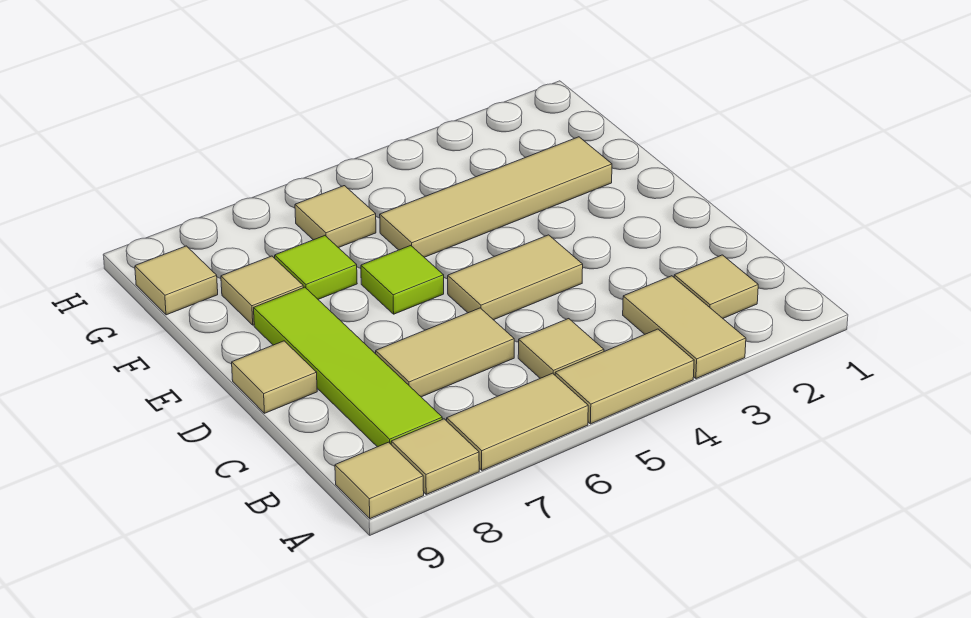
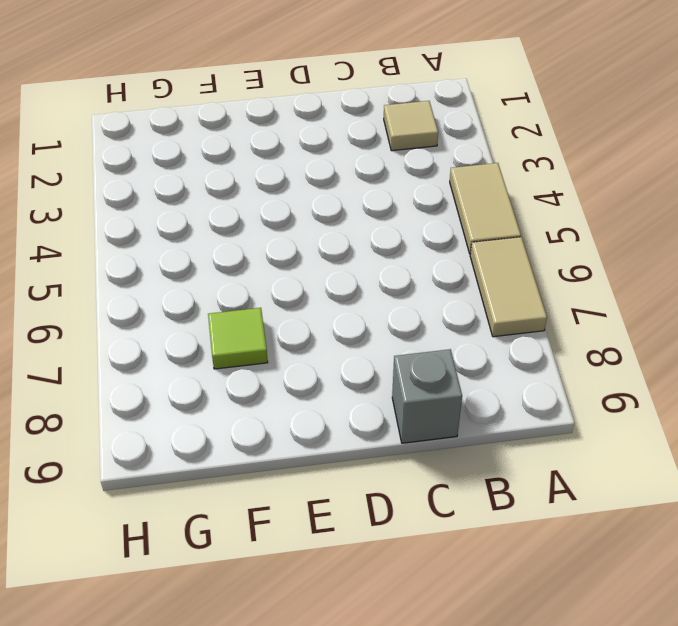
grey 1x1 brick [392,349,462,443] -> none
none -> tan 1x2 tile [623,276,746,379]
none -> tan 1x1 tile [391,419,479,494]
none -> tan 1x1 tile [335,442,424,519]

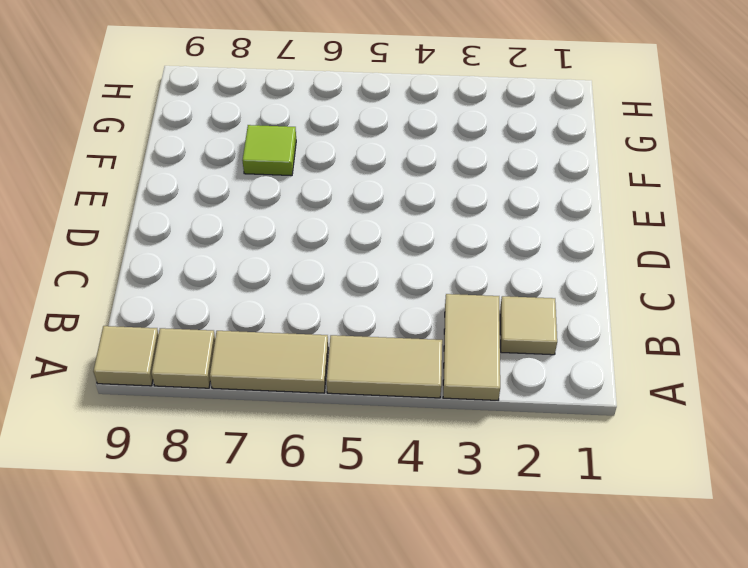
none -> tan 1x1 tile [518,319,604,378]
none -> lime 1x4 tile [254,287,442,447]
none -> tan 1x2 tile [376,308,514,397]

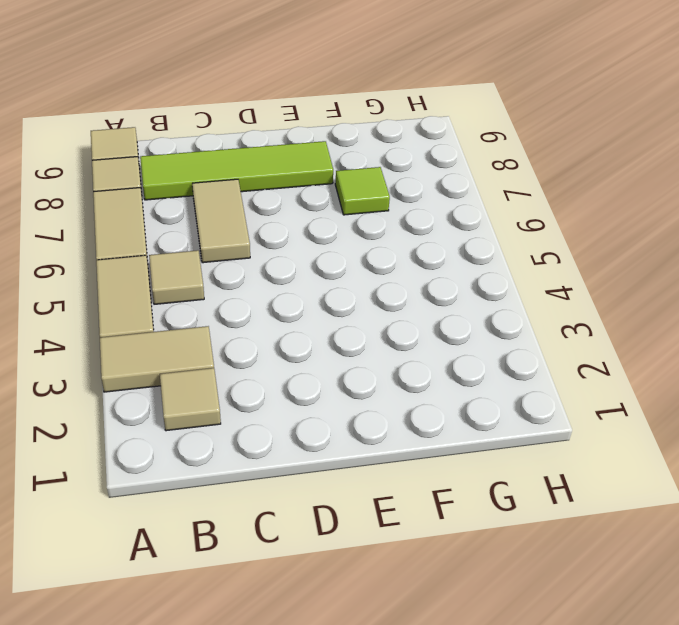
none -> tan 1x2 tile [448,235,583,320]
none -> tan 1x1 tile [232,341,317,413]
none -> lime 1x1 tile [361,246,444,314]

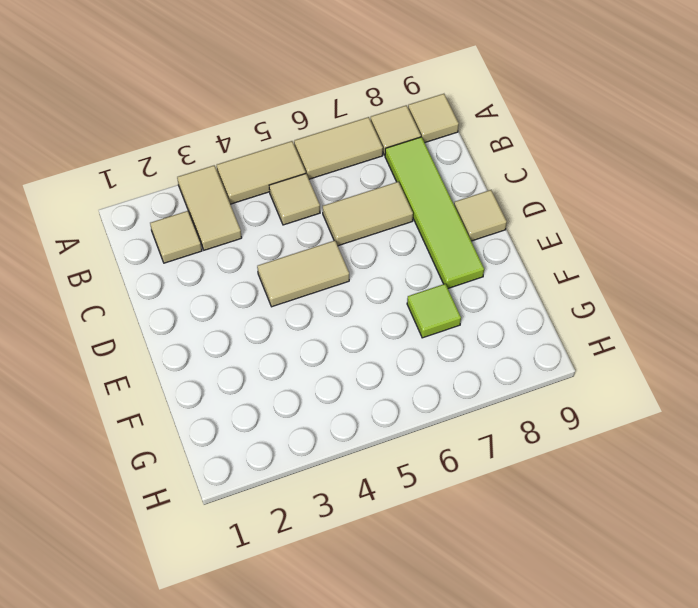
none -> lime 1x1 tile [361,246,444,314]
none -> tan 1x4 tile [380,137,612,257]
none -> tan 1x1 tile [221,256,303,325]

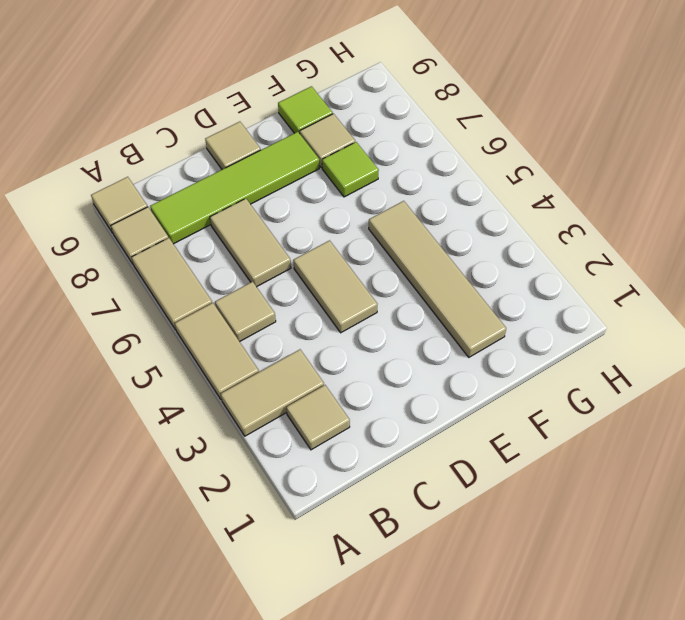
lime 1x1 tile [278,86,333,133] -> lime 1x1 tile moved to [361,246,444,314]
none -> tan 1x1 tile [295,186,376,248]
none -> tan 1x1 tile [135,246,218,315]

